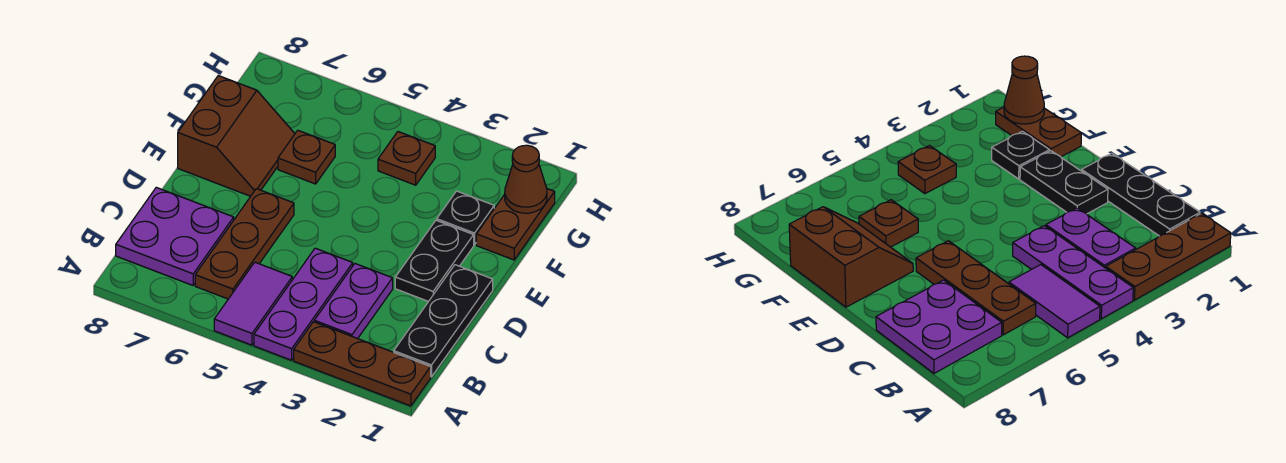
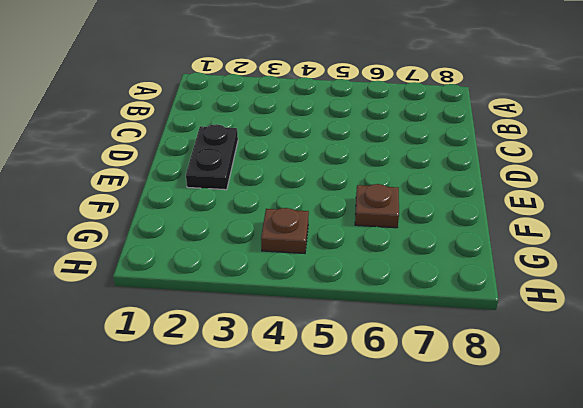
none -> brown 1x3 plate [294,322,431,406]
none -> purple 1x3 plate [254,248,353,360]
none -> purple 1x2 tile [214,262,292,345]

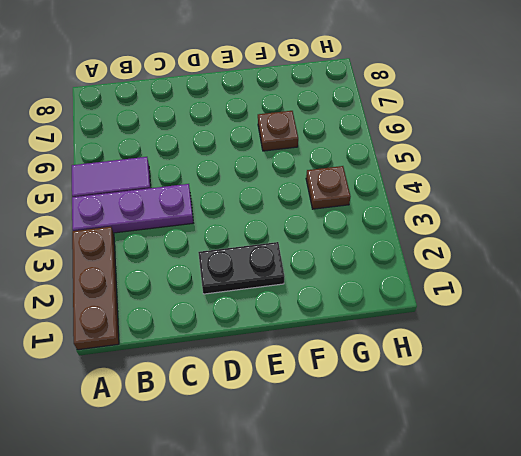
none -> black 1x3 plate [394,265,493,377]
none -> purple 1x2 plate [314,264,393,339]
none -> brown 1x3 plate [195,189,294,299]

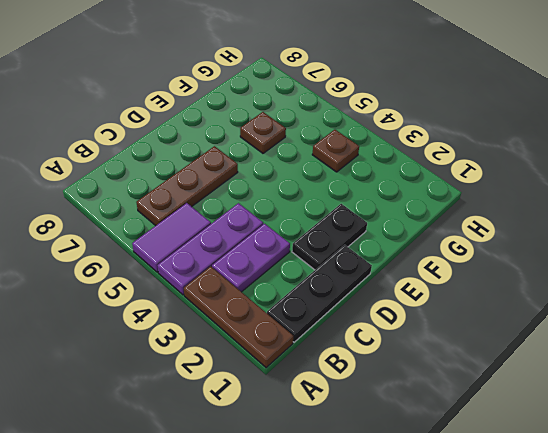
none -> purple 2x2 plate [116,187,234,285]
none -> brown 2x2 slope [178,76,295,196]
none -> brown 1x2 plate [476,189,555,260]

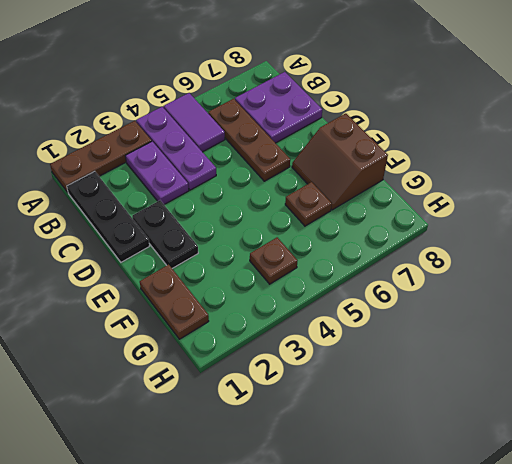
none -> black 1x1 plate [437,191,494,245]
none -> brown 1x1 cone [505,145,547,213]

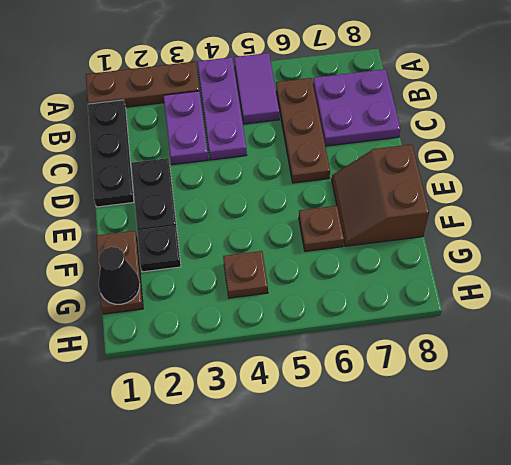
black 1x1 cone [98,247,140,304] -> brown 1x1 cone [505,145,547,213]

